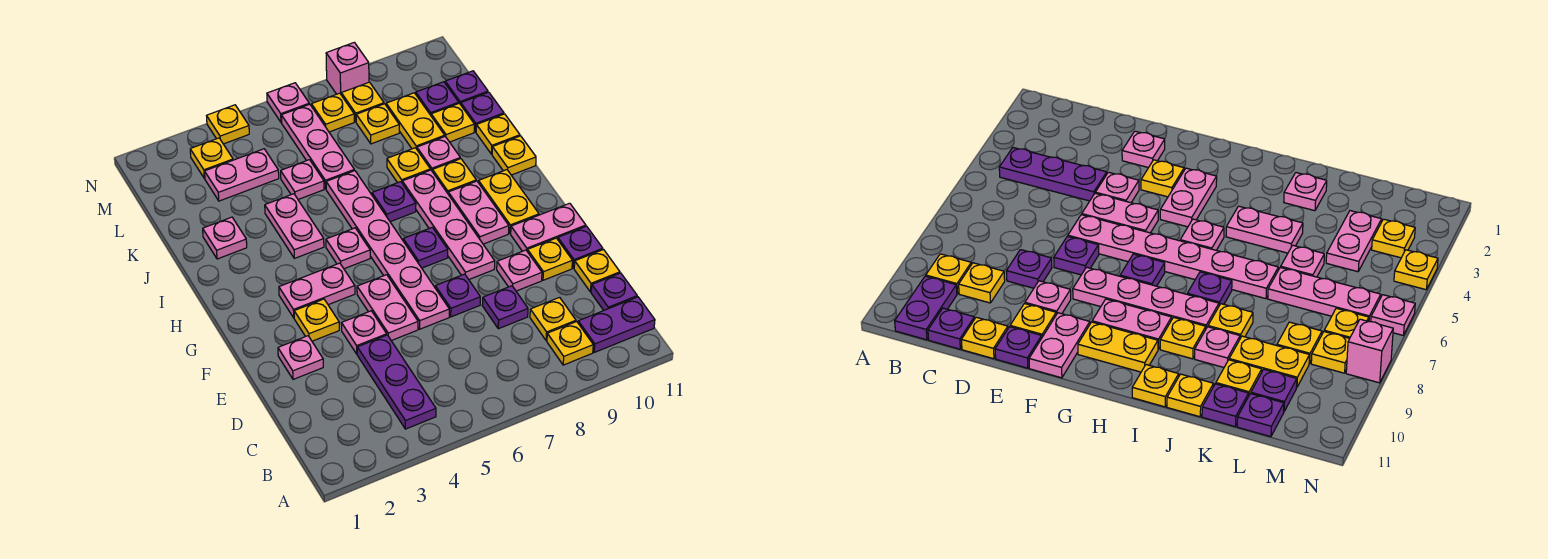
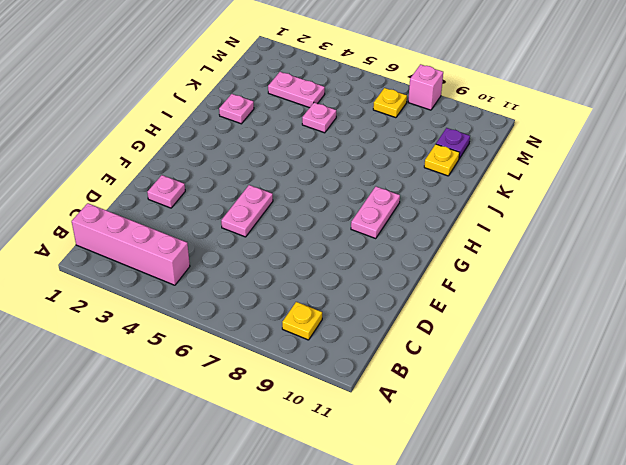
pink 1x4 brick [72,203,190,285] -> purple 1x3 plate [357,335,436,429]
none -> purple 1x2 plate [578,297,655,352]
none -> yellow 1x1 plate [530,297,576,341]
none -> purple 1x1 plate [591,273,637,310]
none -> purple 1x1 plate [482,286,528,329]

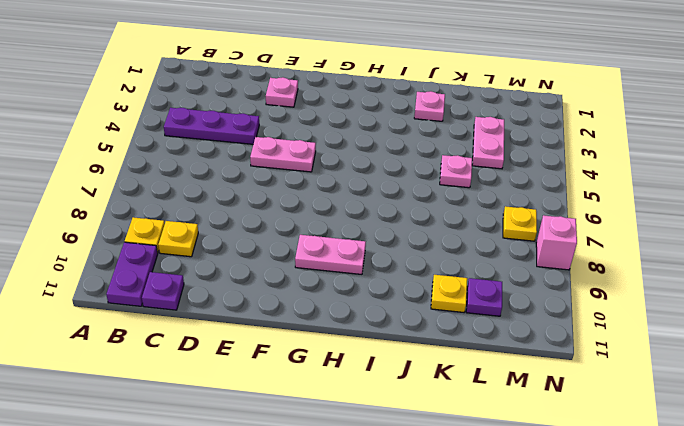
none -> purple 1x1 plate [482,286,528,329]
none -> yellow 1x1 plate [574,250,620,292]
none -> pink 1x1 plate [341,311,387,354]
none -> pink 1x6 plate [326,171,449,329]

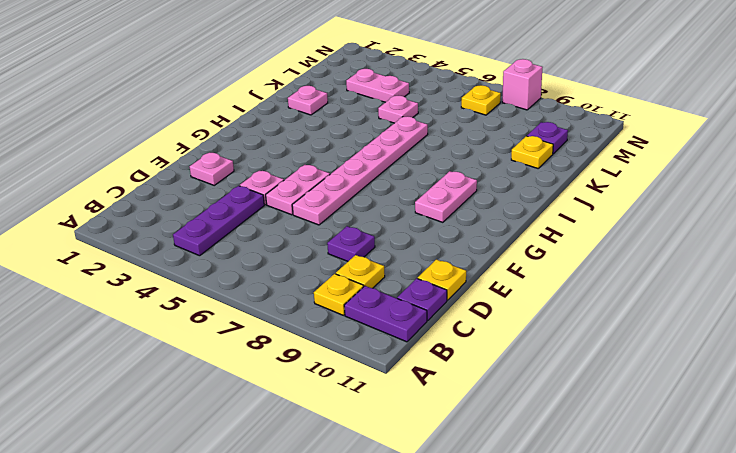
none -> purple 1x1 plate [435,274,480,317]
none -> pink 1x1 plate [497,250,542,291]
none -> yellow 1x1 plate [527,238,572,280]
none -> purple 1x1 plate [558,226,603,268]

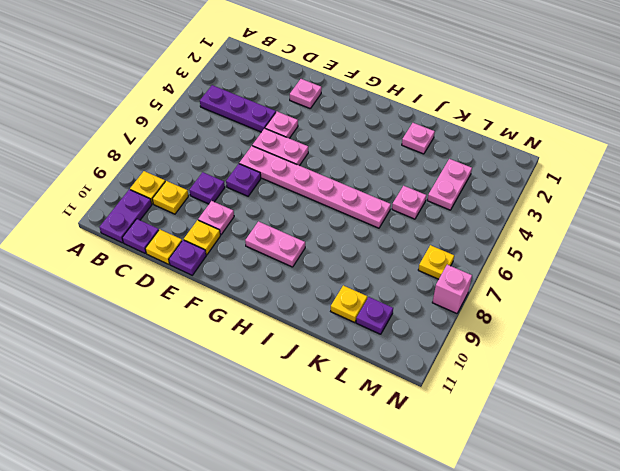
none -> yellow 1x1 plate [294,299,339,341]
none -> pink 1x4 plate [402,170,495,279]
none -> pink 1x2 plate [511,203,586,251]
none -> pink 1x2 plate [279,263,355,318]

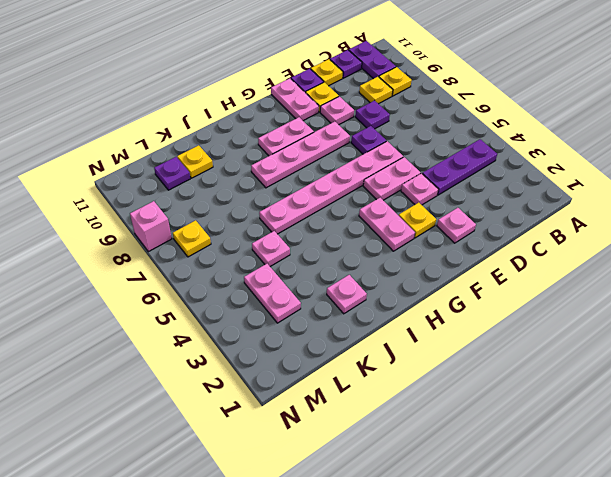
none -> purple 1x1 plate [403,227,448,268]
none -> yellow 1x2 plate [479,170,539,234]
none -> pink 1x1 plate [326,228,370,269]
none -> pink 1x2 plate [265,194,324,258]

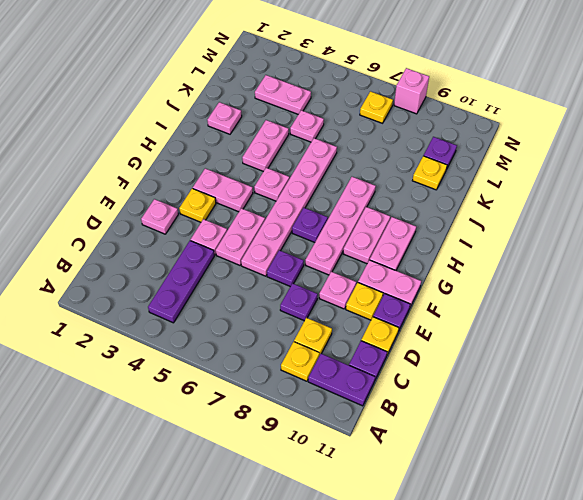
pink 1x2 plate [370,217,416,270] -> yellow 1x2 plate [479,170,539,234]
none -> purple 1x1 plate [372,182,416,222]
none -> yellow 1x1 plate [433,159,476,193]
none -> yellow 1x1 plate [492,136,536,175]
none -> yellow 1x1 plate [387,148,430,183]

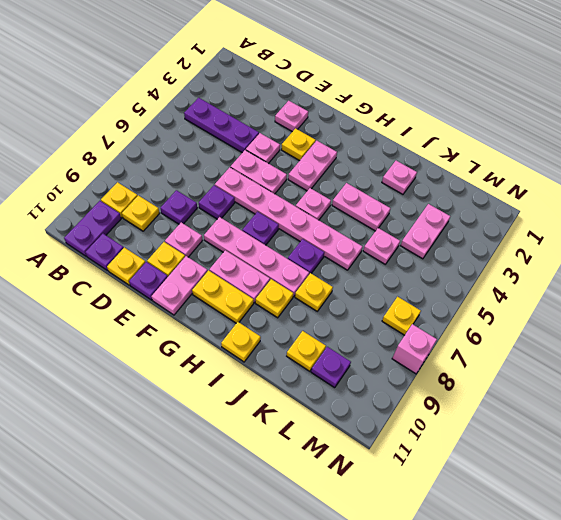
none -> pink 1x1 plate [417,137,460,172]
none -> yellow 1x1 plate [476,114,520,154]
none -> pink 1x3 plate [281,104,354,189]
none -> yellow 1x2 plate [386,93,445,149]

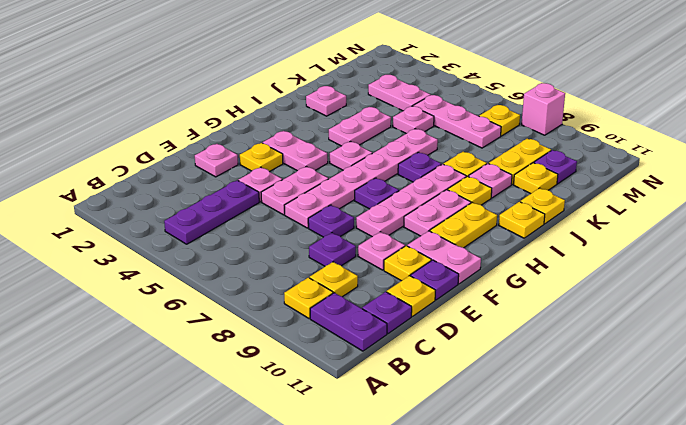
pink 1x3 plate [413,95,501,148] -> pink 1x3 plate turned to [281,104,354,189]
none -> purple 1x1 plate [461,92,504,132]
none -> yellow 1x1 plate [356,104,399,144]
none -> purple 1x1 plate [445,71,488,105]
none -> yellow 1x1 plate [190,138,233,179]

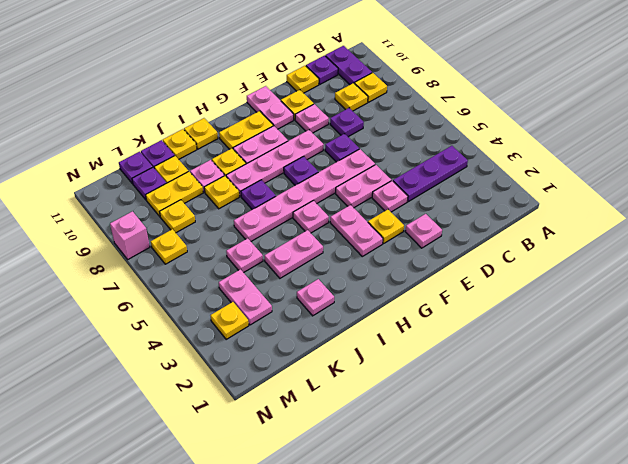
none -> purple 1x1 plate [558,226,603,268]
none -> pink 1x3 plate [281,104,354,189]
none -> yellow 1x1 plate [341,82,384,122]
none -> yellow 1x1 plate [207,105,249,144]

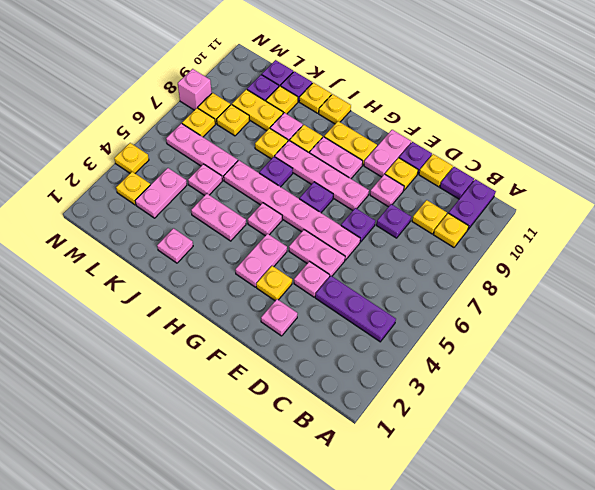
none -> pink 1x1 plate [267,83,309,122]

